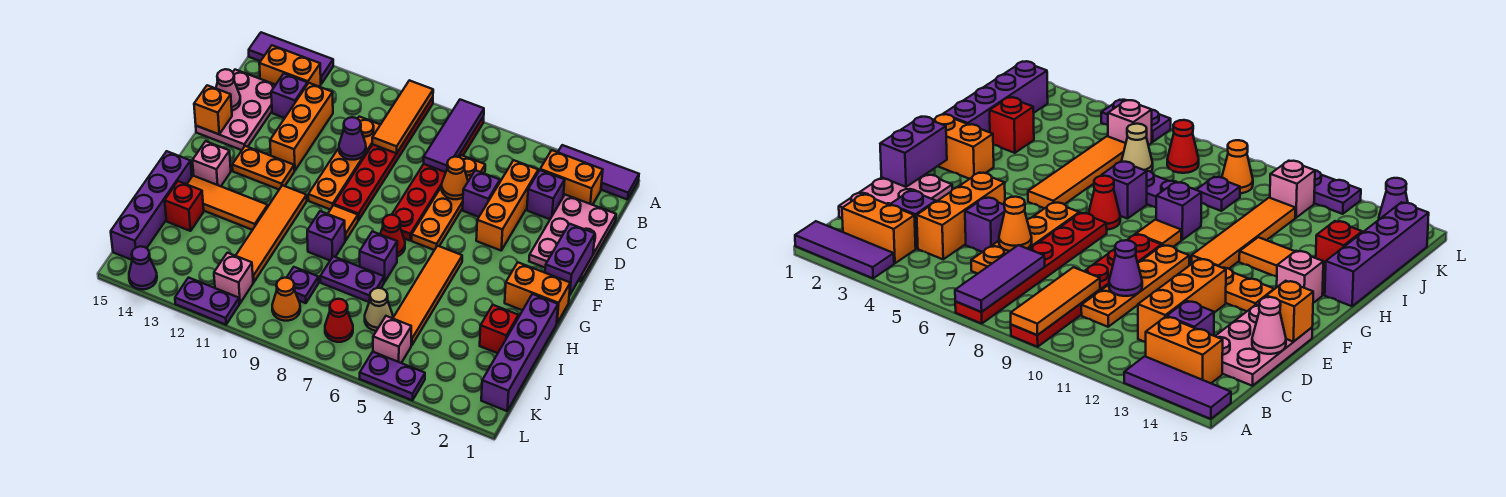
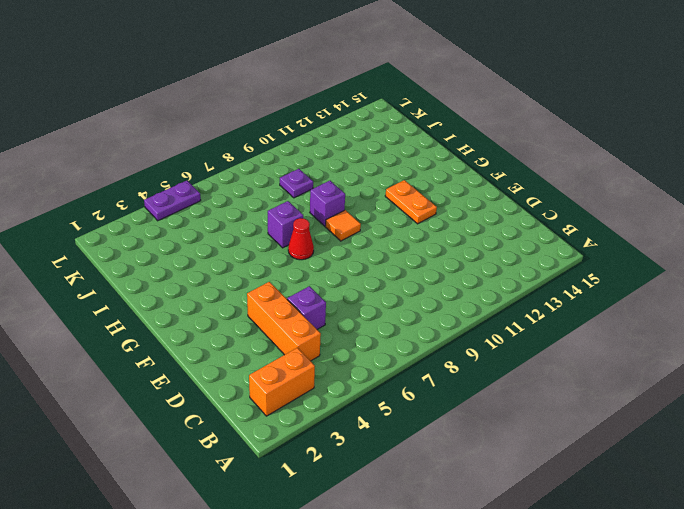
orange 1x2 plate [385,180,437,224] -> orange 1x2 plate turned to [232,146,294,189]
none -> purple 1x3 tile [558,145,639,200]
none -> red 1x6 plate [392,116,484,240]
none -> red 1x6 plate [334,97,433,220]
none -> purple 1x3 tile [249,32,333,84]

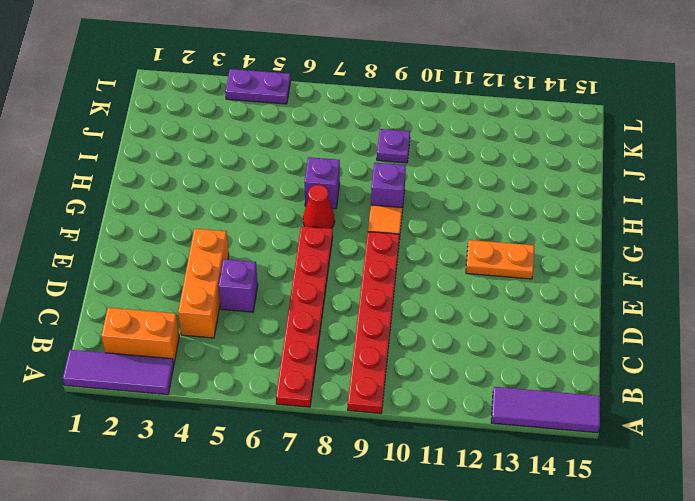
none -> orange 1x2 brick [259,45,321,87]
none -> pink 2x3 plate [529,195,616,281]
none -> purple 1x1 brick [527,170,565,219]
none -> orange 1x4 plate [412,155,485,250]

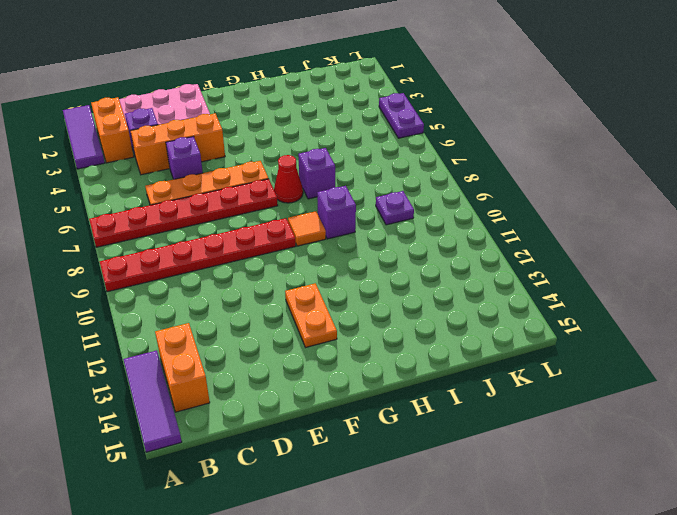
none -> orange 1x4 plate [308,117,380,210]
none -> orange 1x3 brick [270,83,333,171]
none -> purple 1x1 brick [271,74,307,118]
none -> pink 2x3 plate [196,70,275,150]

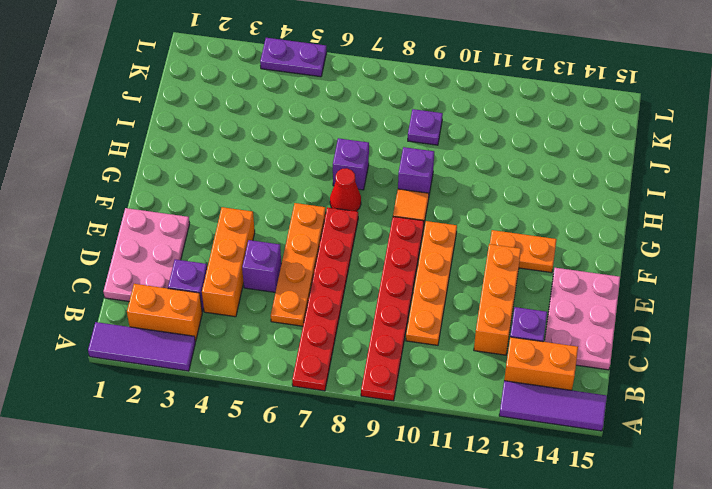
none -> orange 1x2 brick [505,262,570,323]
none -> orange 1x4 tile [393,246,462,345]
none -> orange 1x4 tile [236,185,307,282]
none -> pink 1x1 brick [192,141,231,186]

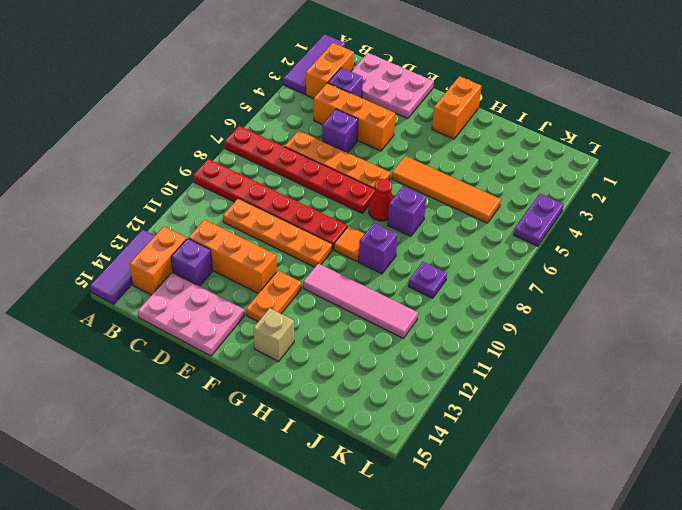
pink 1x4 tile [303,263,418,338] -> orange 1x4 tile [236,185,307,282]
tan 1x1 brick [253,308,294,362] -> pink 1x1 brick [192,141,231,186]
none -> purple 1x4 brick [481,294,558,411]
none -> orange 1x3 tile [187,176,268,230]
none -> purple 1x4 brick [111,151,192,260]
none -> red 1x1 brick [480,305,518,353]

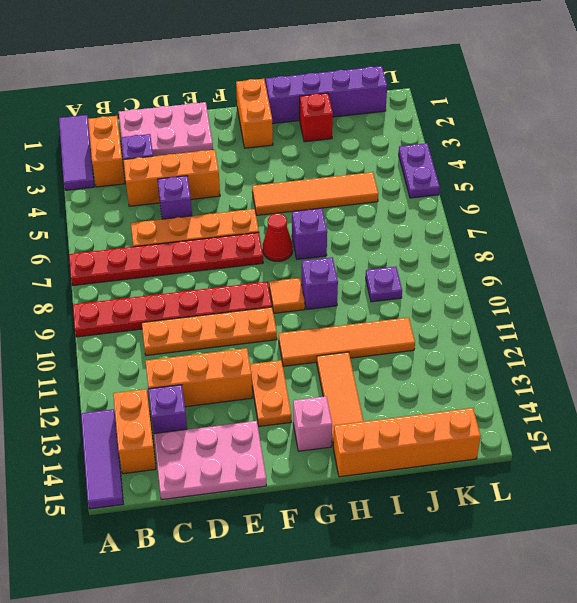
orange 1x4 brick [333,408,481,477] -> purple 1x4 brick [111,151,192,260]
none -> purple 1x2 plate [320,256,384,302]
none -> red 1x1 brick [165,181,204,231]
none -> tan 1x1 cone [365,288,393,331]
none -> pink 1x1 brick [373,316,412,363]

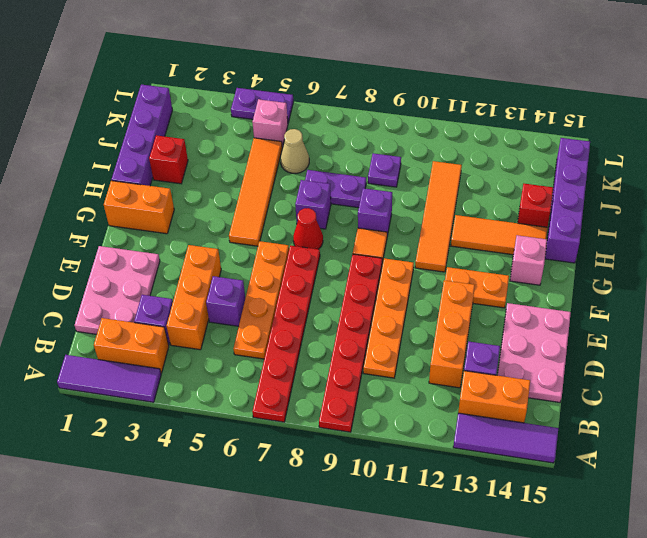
none -> red 1x1 cone [325,299,353,342]
none -> orange 1x1 cone [272,278,300,321]
none -> pink 1x1 brick [214,253,253,303]
none -> purple 1x2 plate [175,278,239,325]

